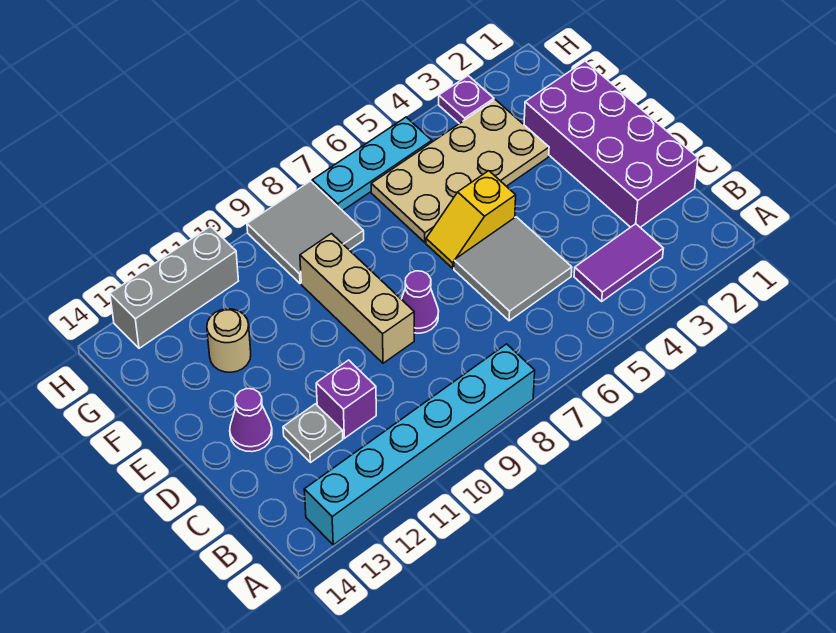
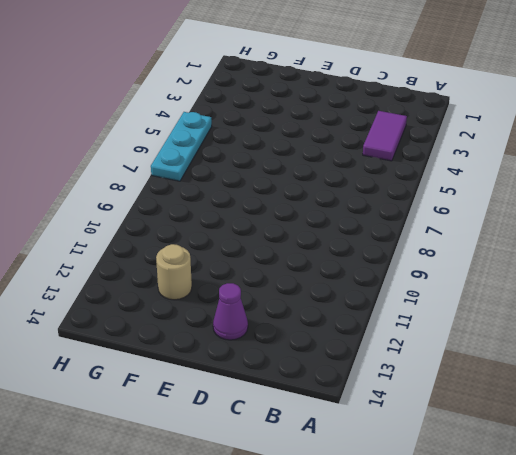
none -> cyan 1x6 brick [304,344,535,545]
none -> purple 2x4 brick [524,61,698,227]
none -> grey 2x2 tile [454,217,572,321]

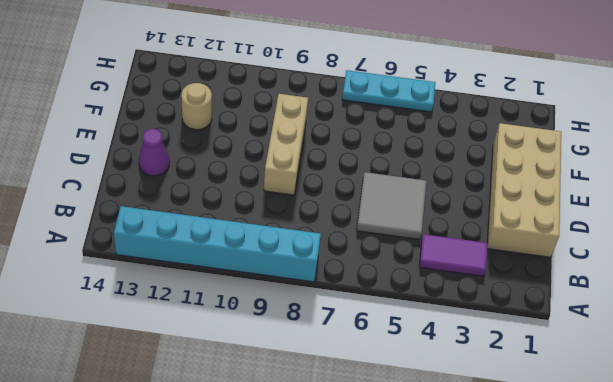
tan 2x4 brick [487,123,561,257] -> purple 2x4 brick [524,61,698,227]
none -> purple 1x1 brick [316,360,376,438]
none -> grey 1x1 plate [283,404,343,463]
none -> purple 1x1 cone [401,271,439,333]

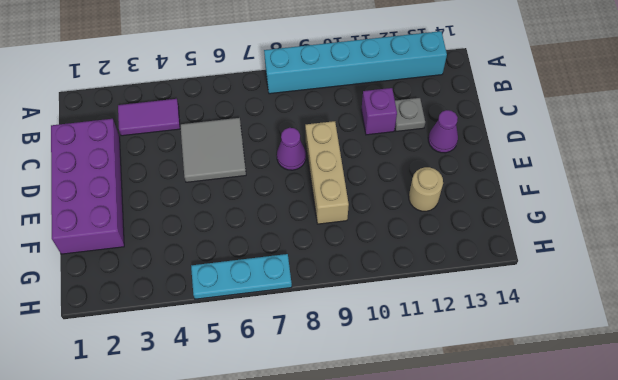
none -> yellow 1x2 slope [426,171,516,268]
none -> tan 2x4 plate [371,100,549,242]
none -> grey 2x2 tile [247,181,364,284]

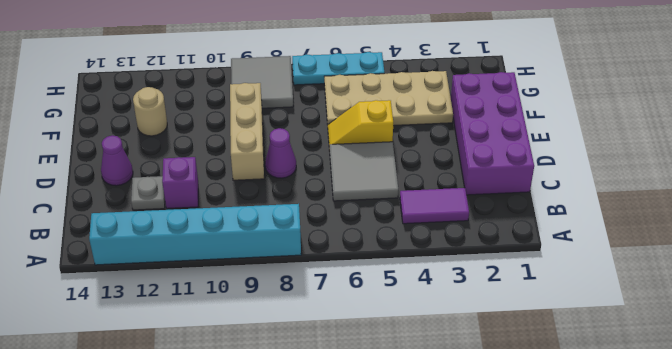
none -> purple 1x1 plate [439,76,494,124]
none -> grey 1x3 brick [110,226,238,348]

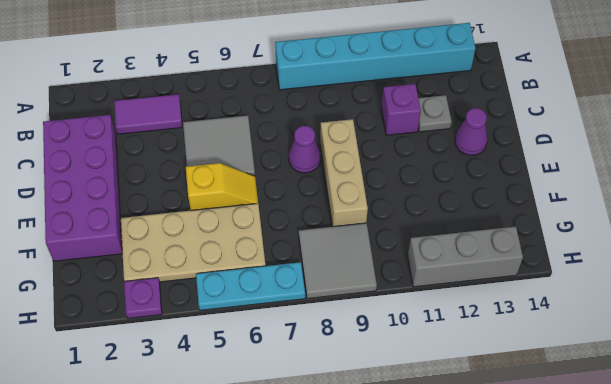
none -> tan 1x1 round brick [207,309,251,372]

